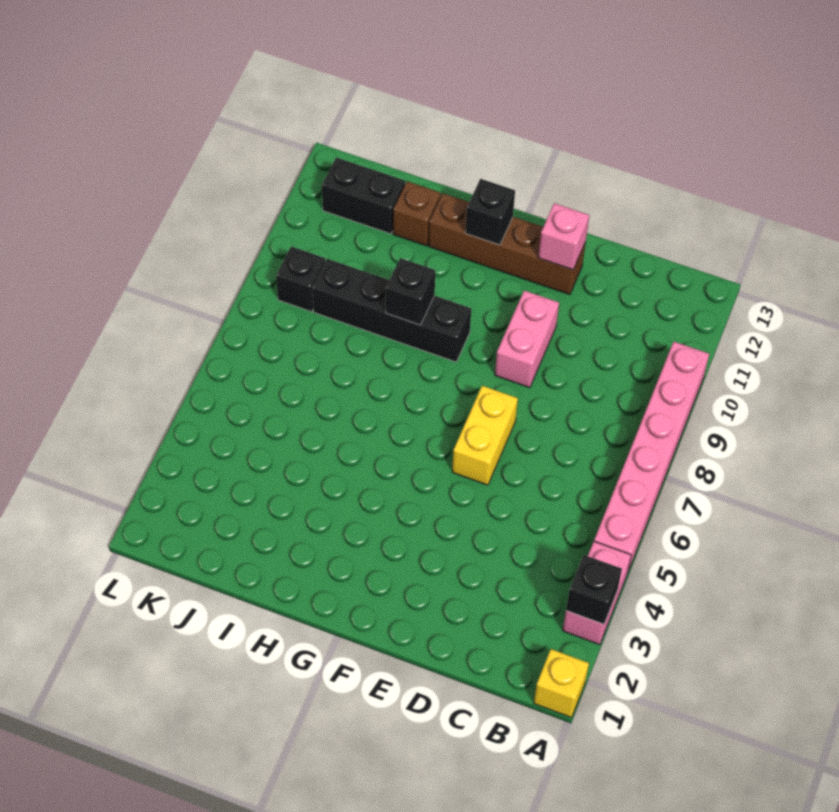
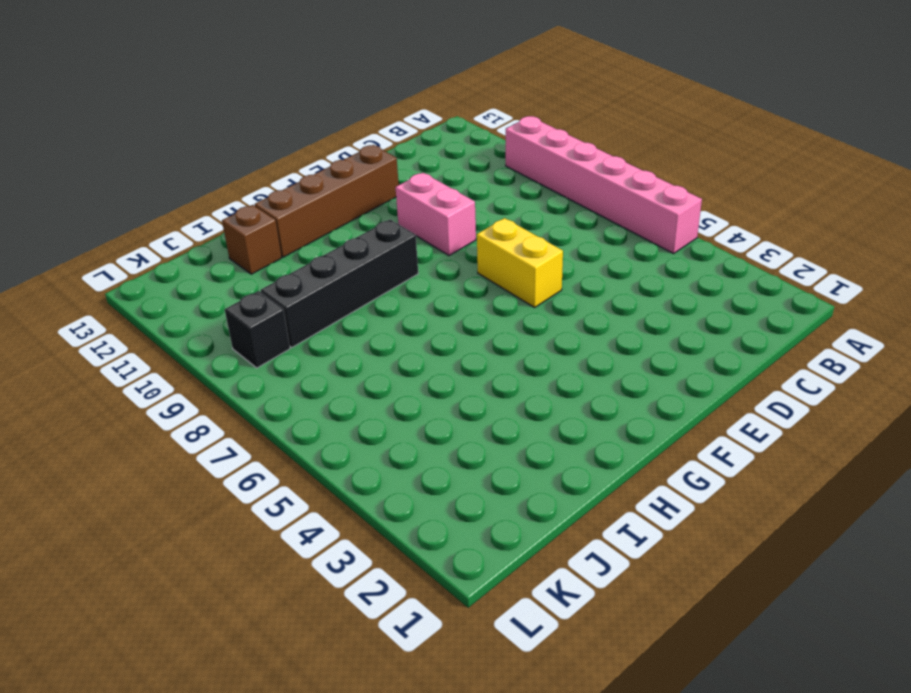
none -> yellow 1x1 brick [534,649,589,718]
none -> pink 1x2 brick [563,542,631,645]
none -> black 1x2 brick [322,158,405,234]

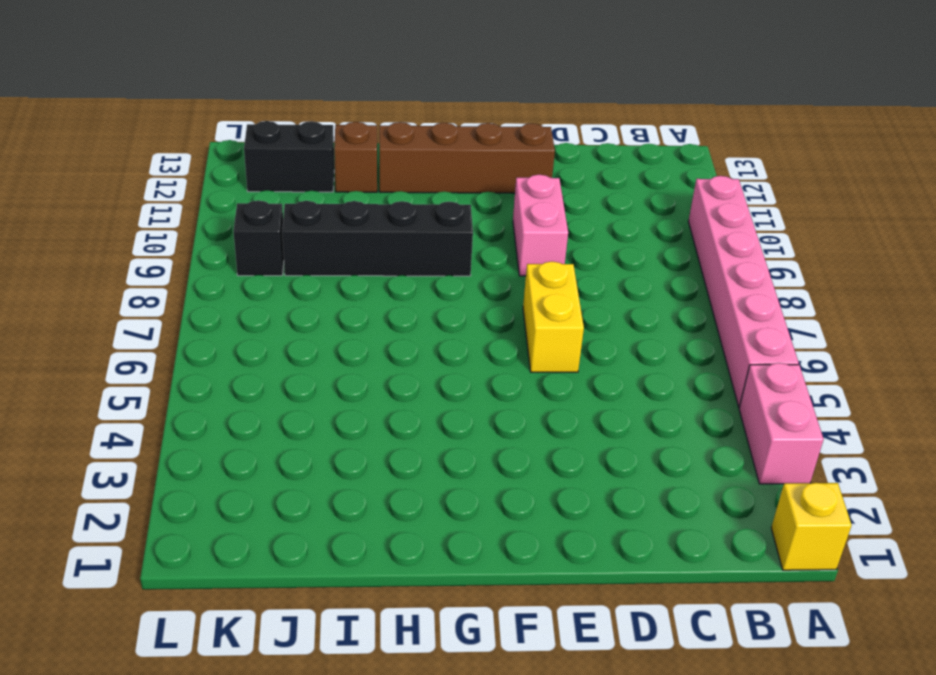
none -> black 1x1 brick [566,555,622,624]
none -> pink 1x1 brick [538,203,589,270]
none -> black 1x1 brick [465,179,515,245]

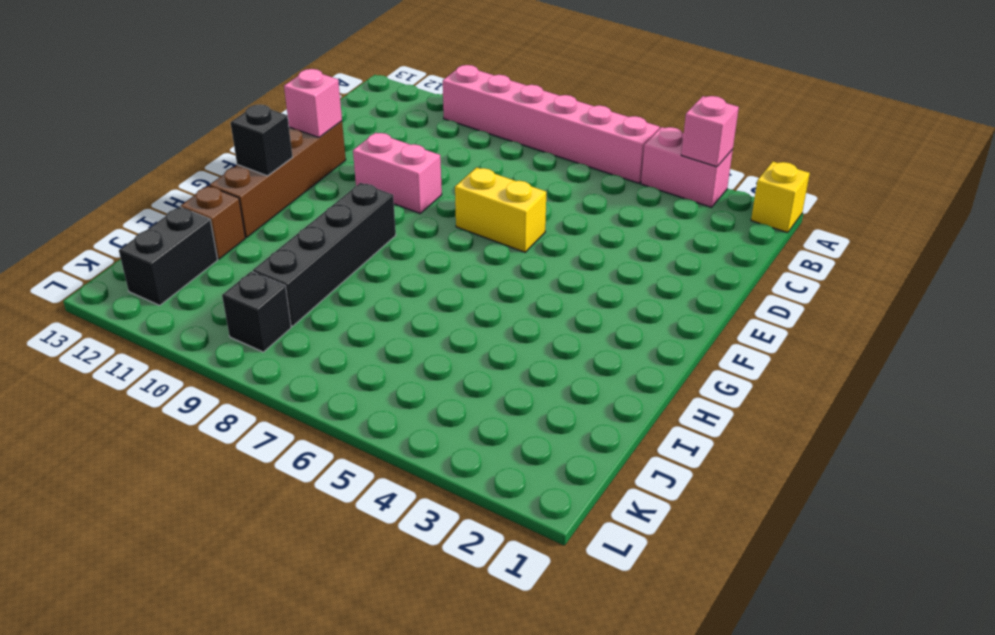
pink 1x1 brick [681,96,739,167] -> black 1x1 brick [566,555,622,624]
none -> black 1x1 brick [386,258,435,325]

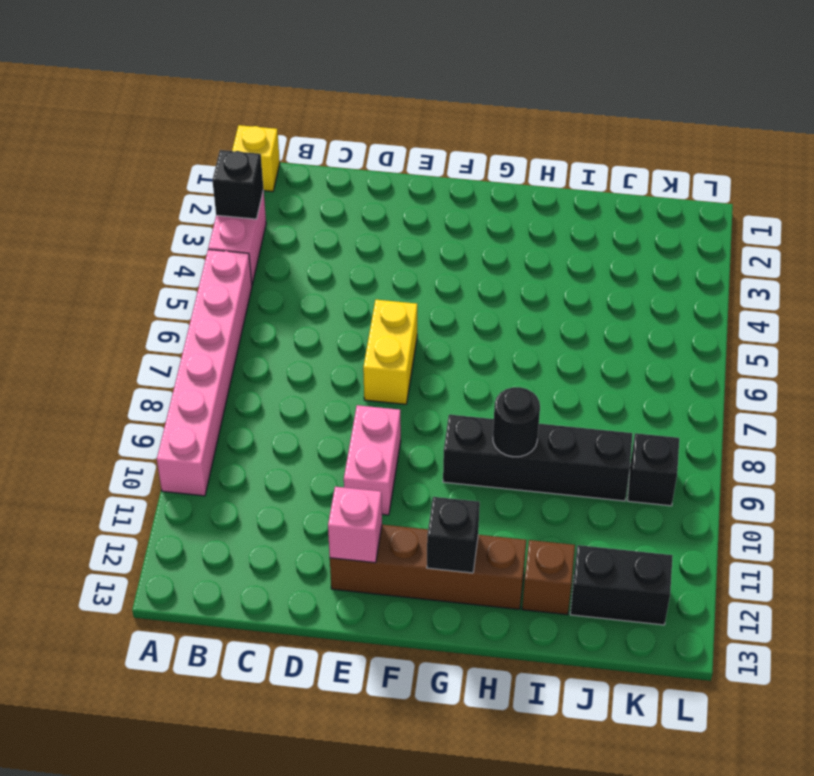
black 1x1 round brick [493,387,540,457] -> black 1x1 brick [386,258,435,325]

